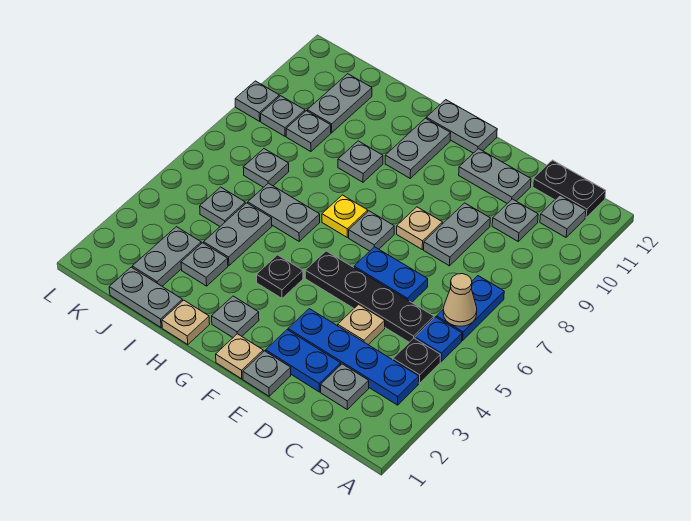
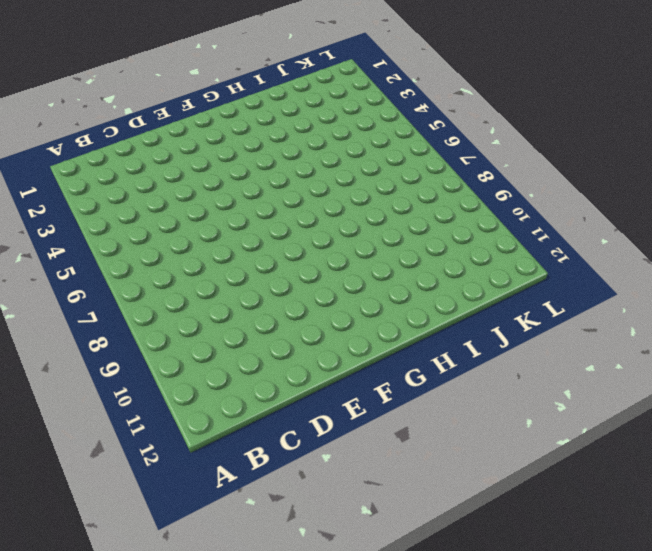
none -> blue 1x4 plate [288,309,419,405]
none -> black 1x1 plate [393,338,440,383]
none -> blue 1x1 plate [415,317,462,362]
none -> blue 1x2 plate [436,276,504,340]

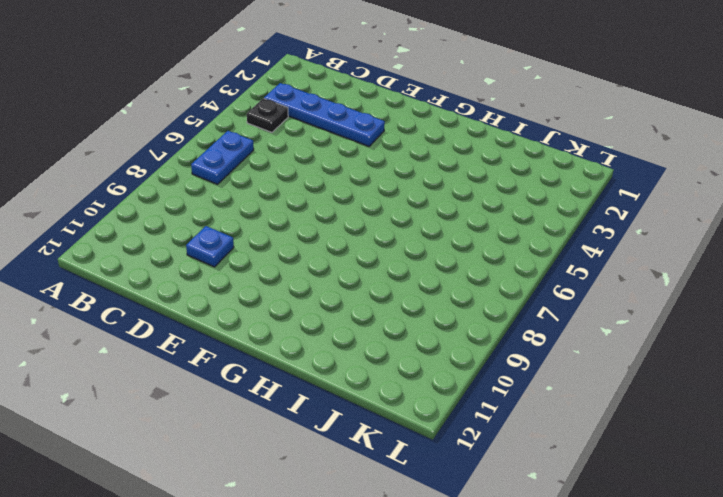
blue 1x1 plate [186,226,234,267] -> blue 1x1 plate moved to [415,317,462,362]
none -> grey 1x1 plate [540,195,586,237]
none -> black 1x2 plate [533,160,606,218]
none -> grey 1x1 plate [321,364,369,409]
none -> black 1x4 plate [305,251,434,342]

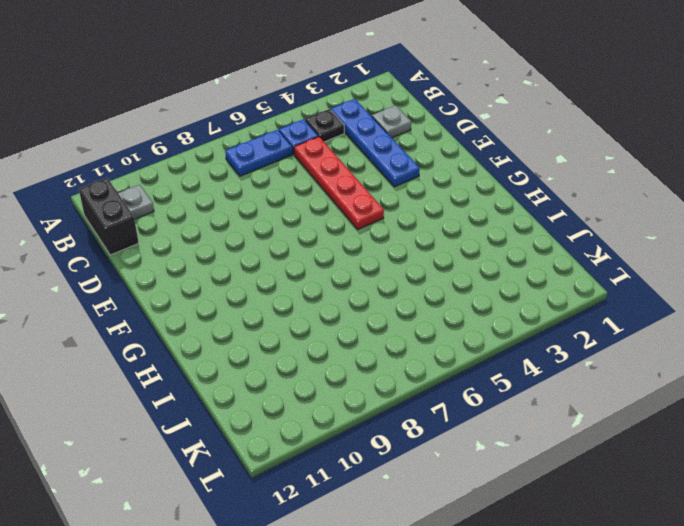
black 1x2 brick [79,178,139,255] -> black 1x2 plate [533,160,606,218]
red 1x4 plate [294,137,384,229] -> black 1x4 plate [305,251,434,342]
none -> grey 1x1 plate [492,199,538,241]
none -> blue 1x2 plate [266,330,341,392]
none -> tan 1x1 plate [338,304,385,345]
none -> blue 1x2 plate [354,247,428,302]

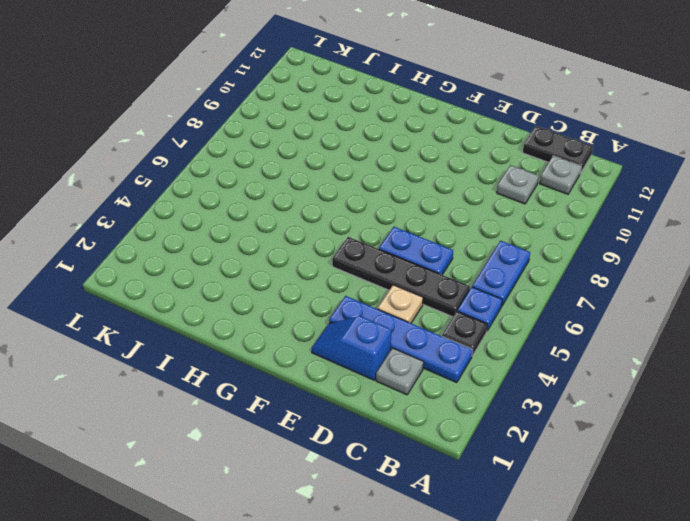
blue 1x2 slope [312,316,392,380] -> blue 1x2 plate [266,330,341,392]
none -> grey 1x2 plate [424,203,490,266]
none -> grey 1x2 plate [459,149,531,203]
none -> grey 1x1 plate [243,351,291,396]
none -> tan 1x1 plate [397,207,443,249]

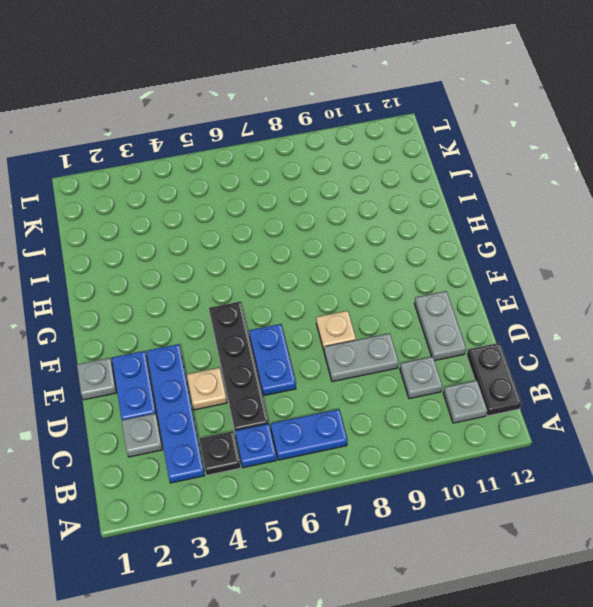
none -> tan 1x1 plate [216,334,263,379]
none -> grey 1x1 plate [349,211,394,251]
none -> grey 1x2 plate [426,100,497,153]
none -> grey 1x1 plate [212,296,259,337]

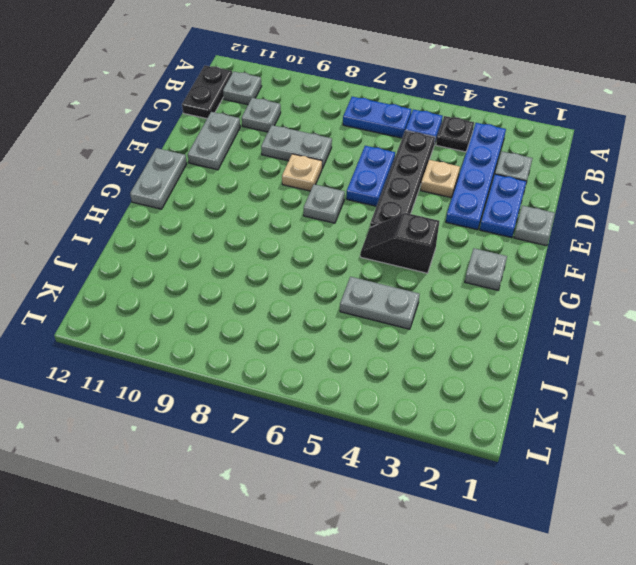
black 1x2 slope [360,213,439,273] -> black 1x1 plate [256,255,303,298]
none -> tan 1x1 plate [216,334,263,379]
none -> yellow 1x1 plate [322,195,368,237]
none -> grey 1x2 plate [385,118,451,178]
none -> tan 1x1 plate [162,300,210,345]

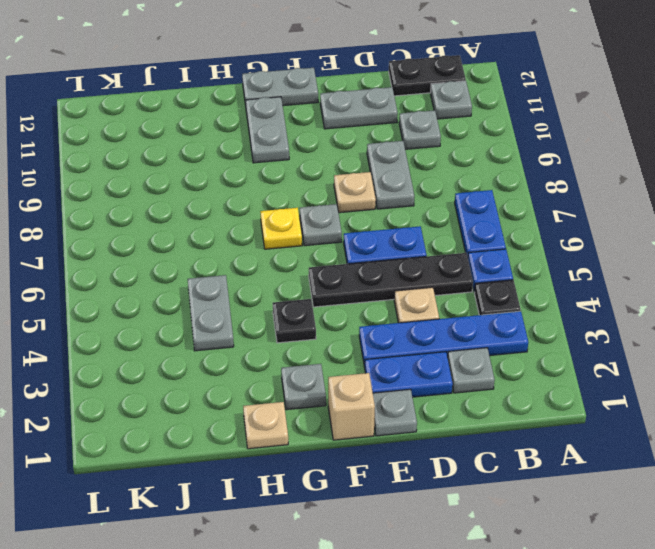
tan 1x1 brick [328,373,375,440] -> tan 1x1 plate [216,334,263,379]
none -> grey 1x2 plate [248,183,320,241]
none -> grey 1x1 plate [338,141,383,182]
none -> grey 1x2 plate [109,267,183,328]
none -> grey 1x1 plate [181,243,228,286]

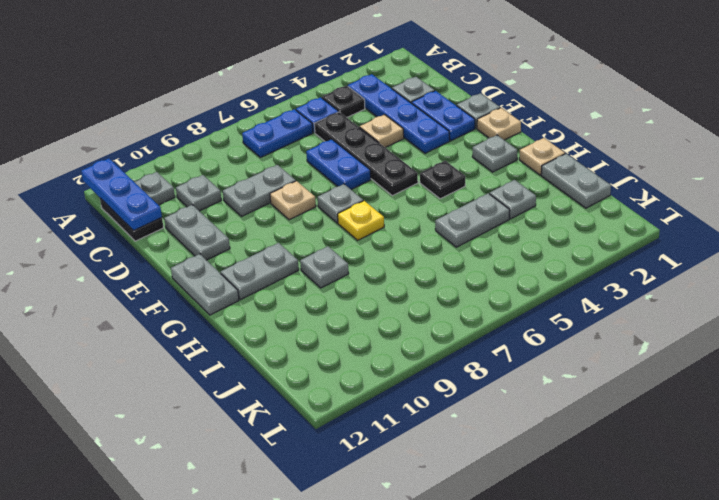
blue 1x3 plate [81,158,162,231] -> none
none -> grey 1x2 plate [248,183,320,241]
none -> grey 1x2 plate [132,227,201,286]
none -> grey 1x1 plate [200,187,245,226]
none -> grey 1x1 plate [243,149,289,187]

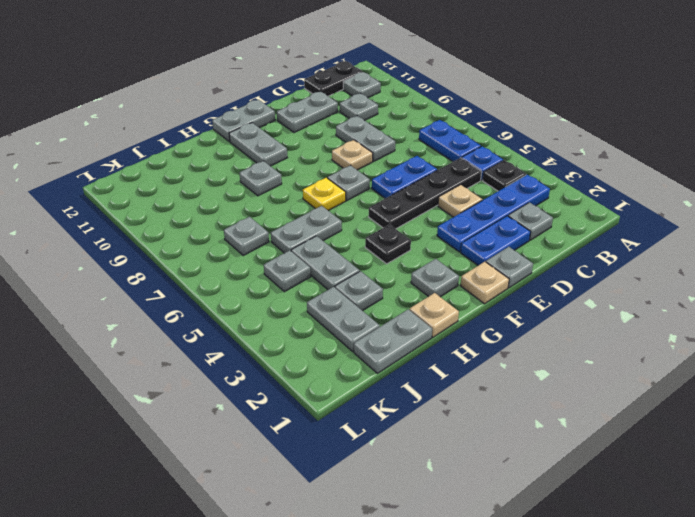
none -> grey 1x1 plate [286,111,331,152]
none -> grey 1x2 plate [307,74,372,133]
none -> grey 1x1 plate [261,96,305,136]
none -> grey 1x1 plate [235,81,279,121]

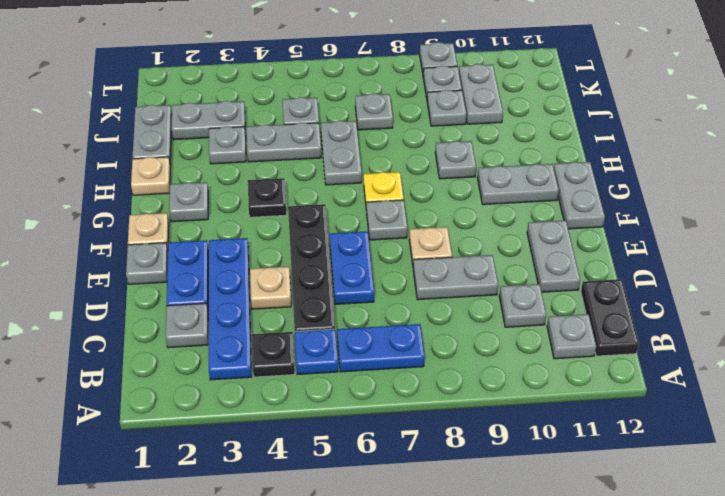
grey 1x2 plate [459,64,503,124] -> grey 1x2 plate turned to [307,74,372,133]
none -> tan 1x1 cone [443,274,477,326]

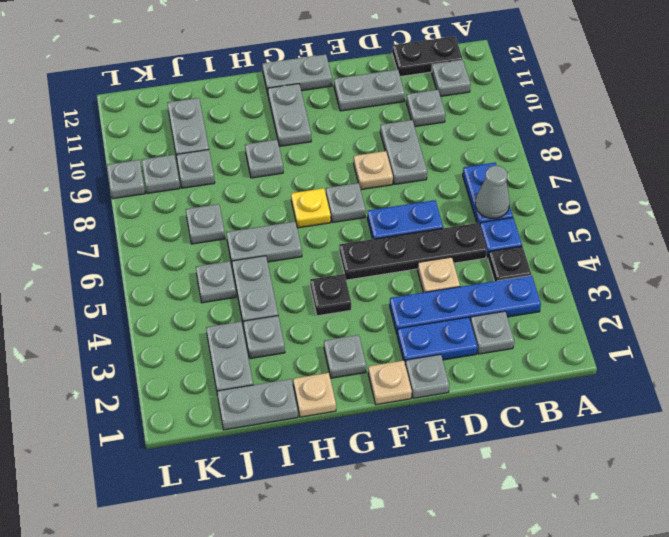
grey 1x1 cone [475,166,510,218] -> tan 1x1 cone [443,274,477,326]

